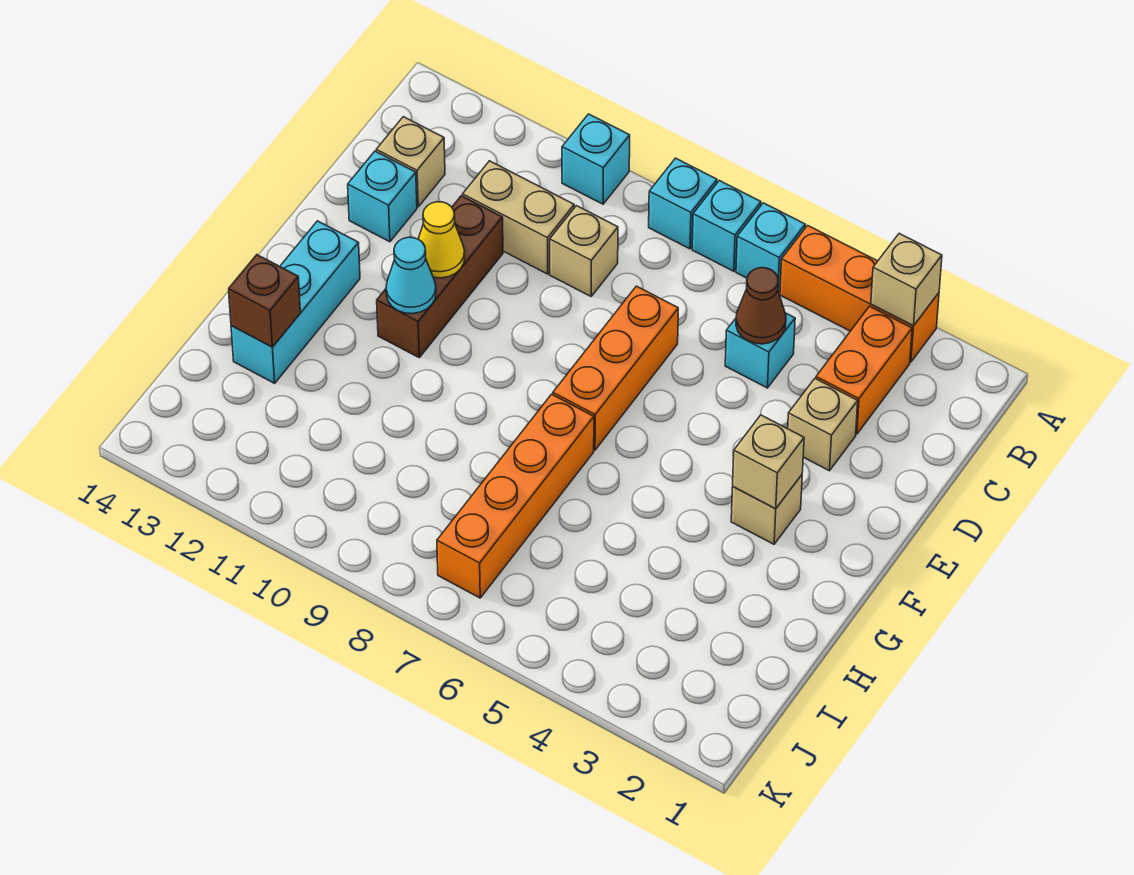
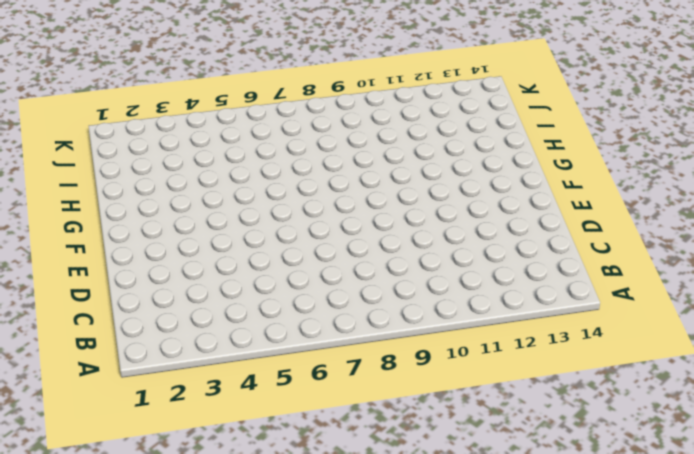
none -> orange 1x3 brick [780,225,939,362]
none -> cyan 1x1 brick [736,203,805,292]
none -> cyan 1x1 brick [692,180,761,271]

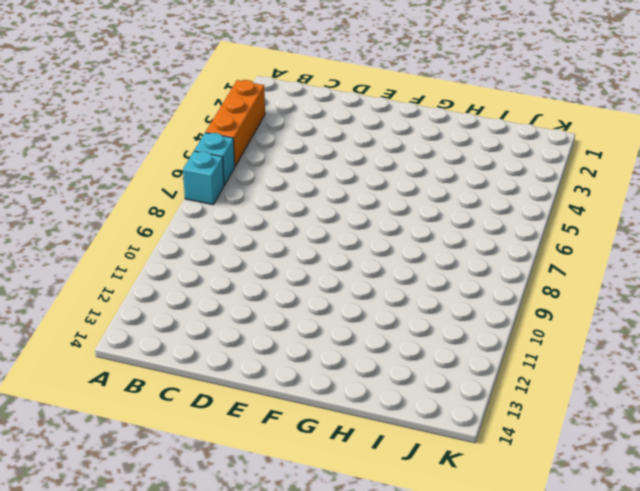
none -> cyan 1x1 brick [649,158,717,249]
none -> cyan 1x1 brick [562,114,630,204]
none -> orange 1x2 brick [816,306,912,434]

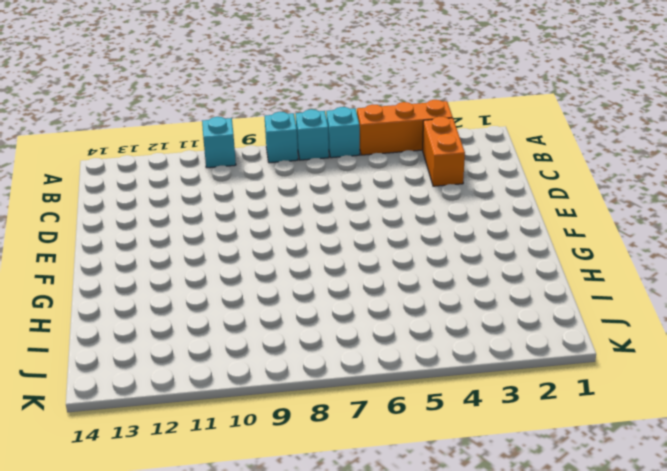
none -> cyan 1x1 brick [725,313,795,388]
none -> tan 1x1 brick [550,206,618,296]
none -> tan 1x2 brick [463,161,574,274]

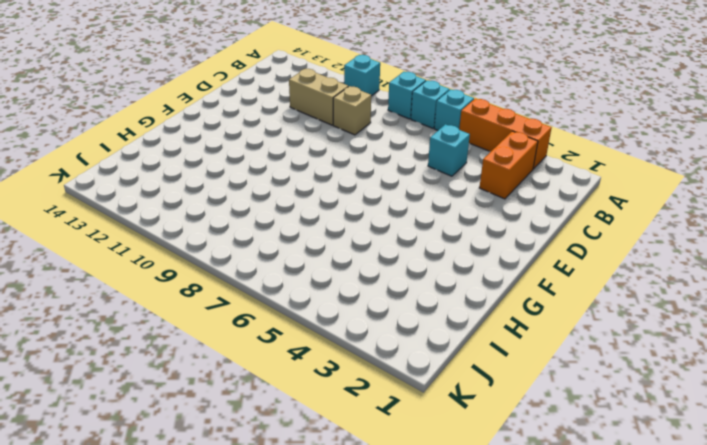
none -> tan 1x1 brick [376,117,445,207]
none -> tan 1x1 brick [787,379,858,471]
none -> orange 1x3 brick [553,286,678,450]

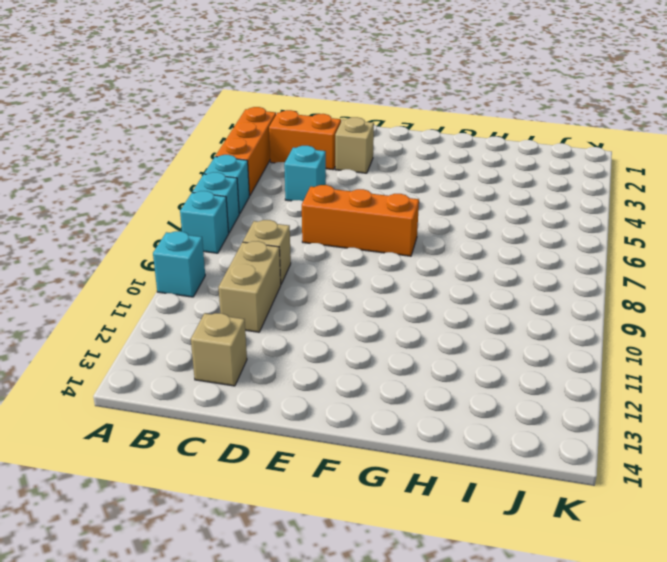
none -> brown 1x3 brick [377,196,503,357]
none -> cyan 1x1 brick [348,151,417,242]
none -> tan 1x1 brick [731,475,802,544]

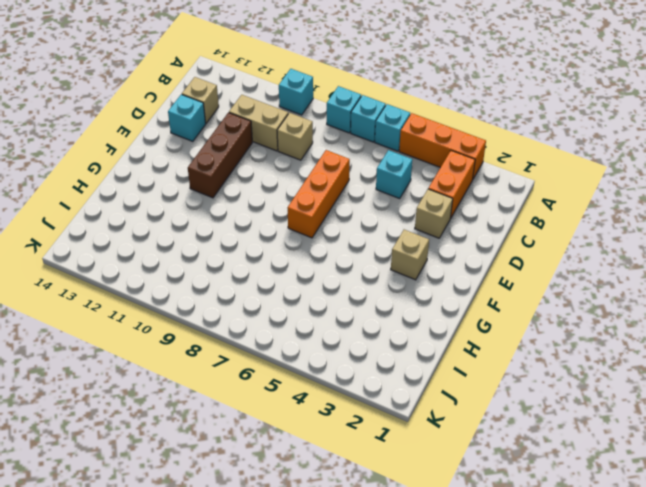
none -> cyan 1x3 brick [231,221,360,383]
none -> orange 1x4 brick [437,394,594,598]
none -> tan 1x1 brick [871,233,942,326]

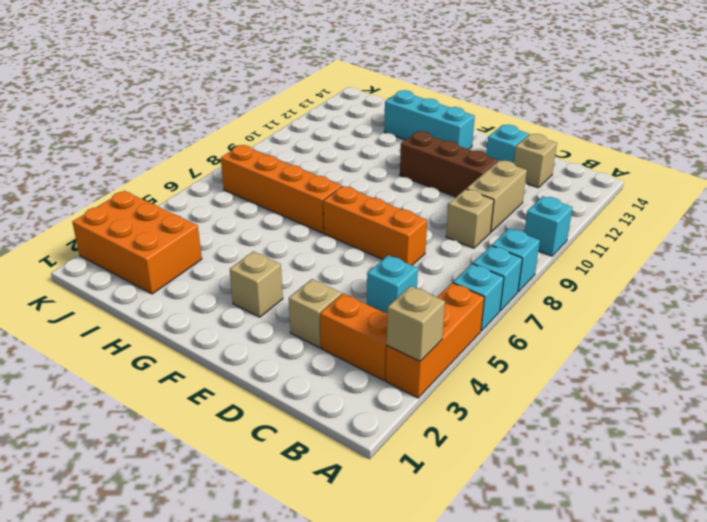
orange 2x3 brick [72,191,202,294] -> none
none -> brown 1x1 cone [736,268,786,344]
none -> yellow 1x1 cone [418,202,465,278]
none -> tan 1x1 brick [733,415,804,509]

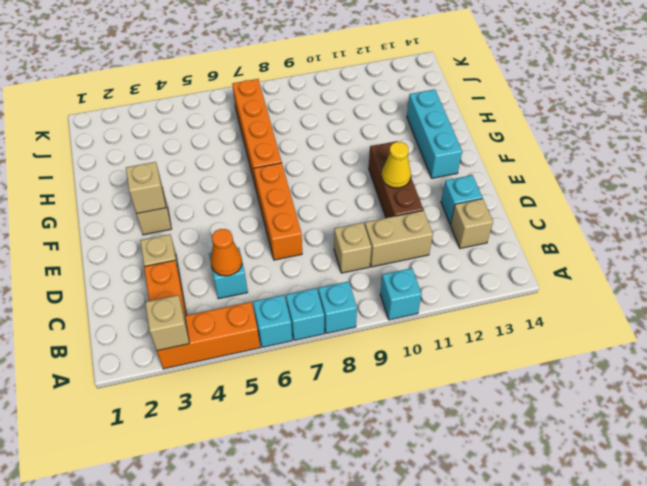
orange 1x1 cone [211,229,242,276] -> brown 1x1 cone [736,268,786,344]
none -> cyan 1x1 cone [386,237,436,314]
none -> brown 1x1 brick [229,255,300,347]

